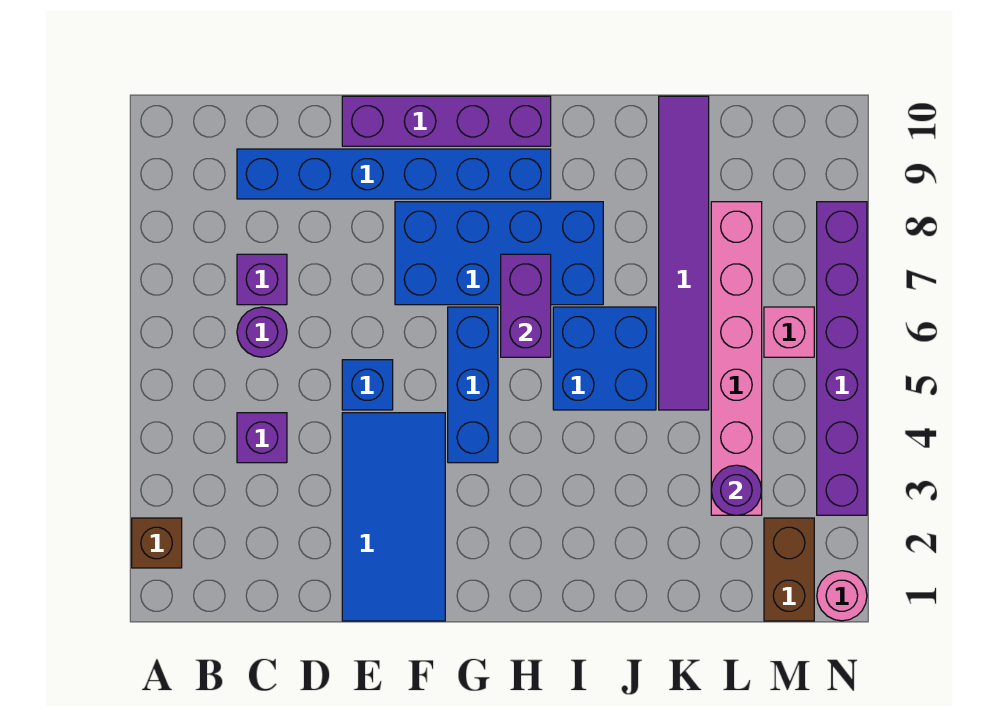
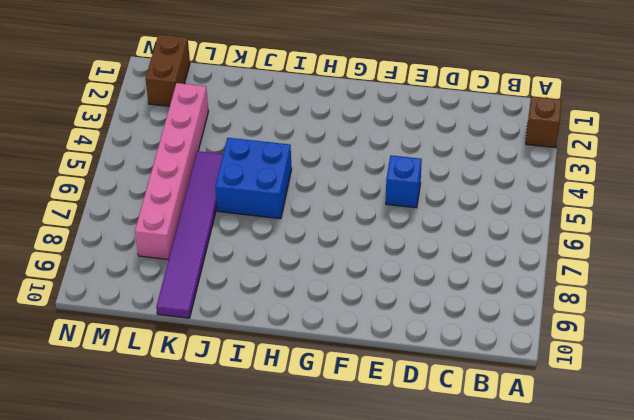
none -> purple 1x1 brick [237,413,287,463]
none -> purple 1x1 round brick [237,307,287,357]
none -> purple 1x1 brick [237,254,287,305]

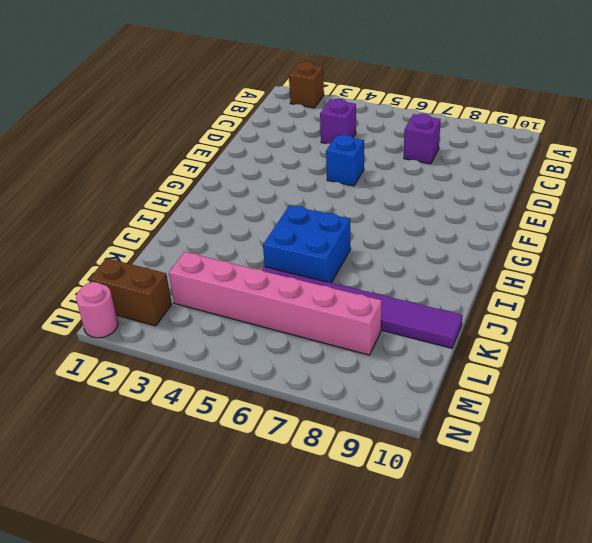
none -> purple 1x1 round brick [237,307,287,357]
none -> blue 1x6 brick [237,149,551,199]
none -> blue 2x4 tile [342,413,445,621]

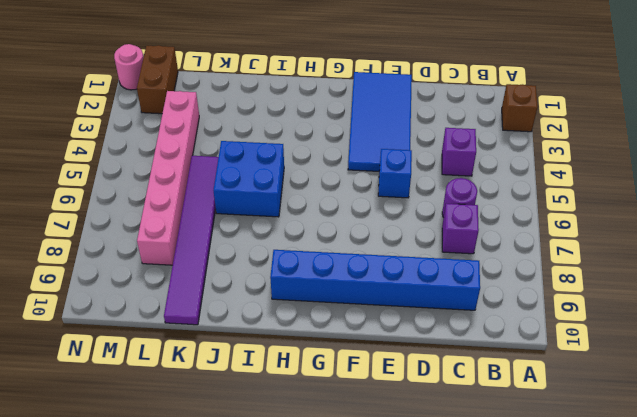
none -> purple 1x4 brick [342,96,551,146]
none -> blue 2x4 brick [395,202,603,305]
none -> blue 1x3 brick [448,307,498,463]

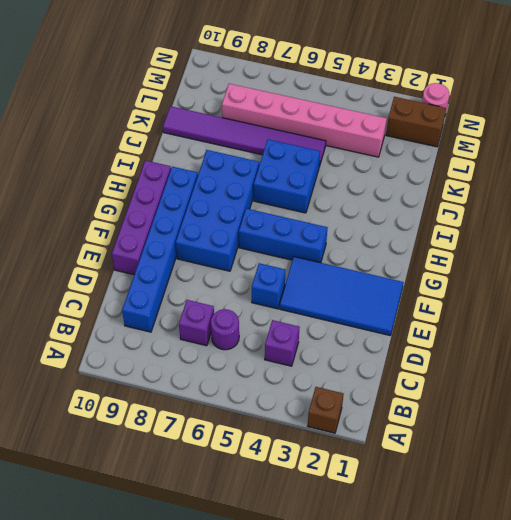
none -> pink 1x1 brick [764,307,814,357]
none -> purple 1x6 brick [817,202,867,515]
none -> purple 1x2 brick [501,254,551,357]

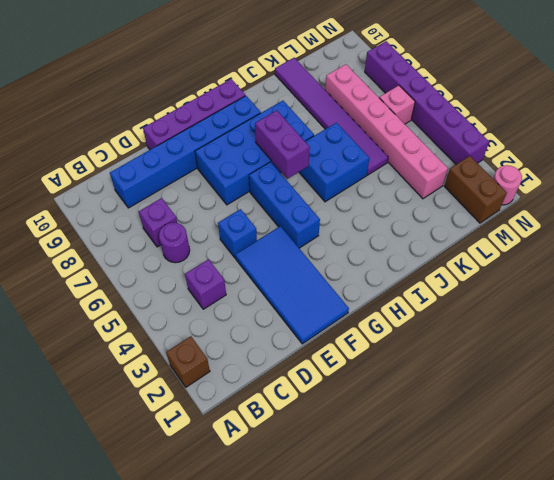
none -> purple 1x1 round brick [711,465,762,515]

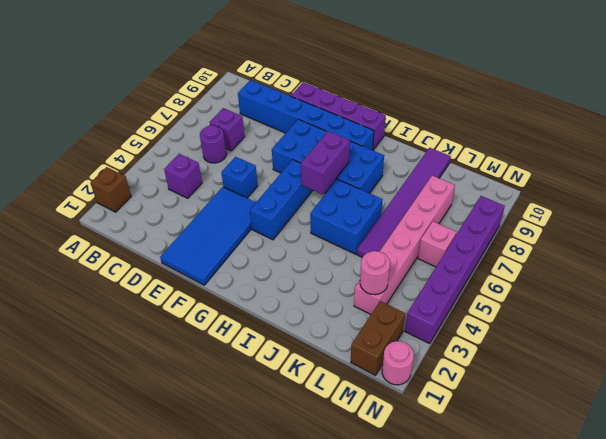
pink 1x1 round brick [360,251,390,295] -> purple 1x1 round brick [711,465,762,515]

